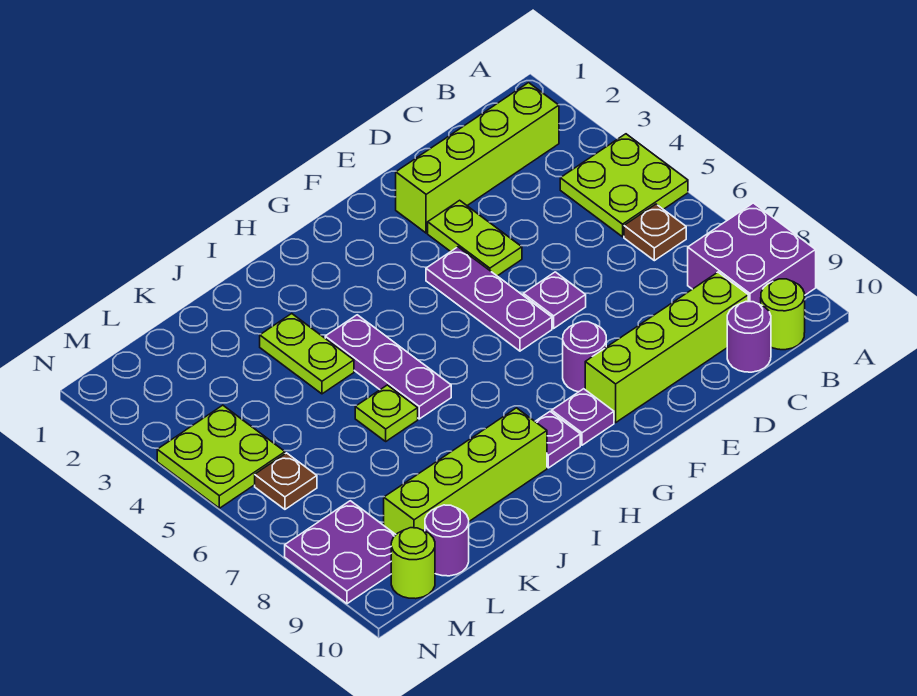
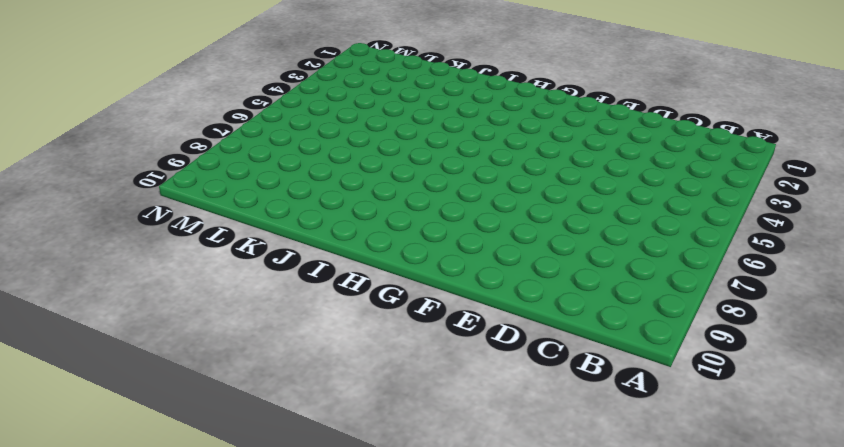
none -> lime 2x2 plate [560,134,688,237]
none -> purple 2x2 brick [688,203,816,305]
none -> lime 1x4 brick [396,83,559,233]

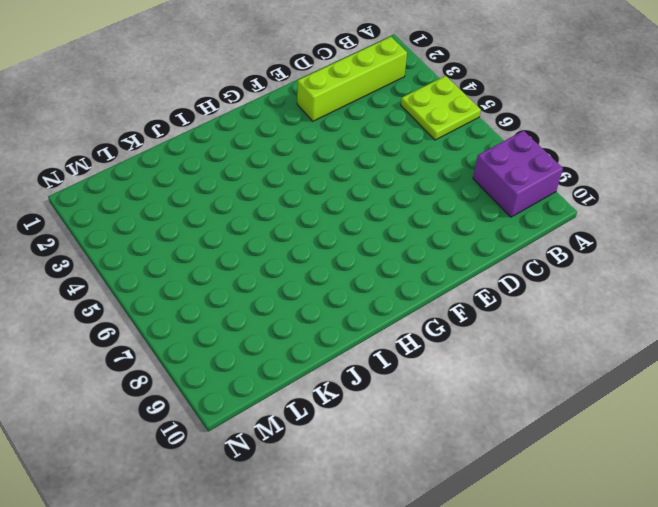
none -> brown 1x1 plate [624,204,686,261]
none -> lime 1x1 round brick [761,279,805,350]
none -> lime 1x4 brick [585,272,748,423]

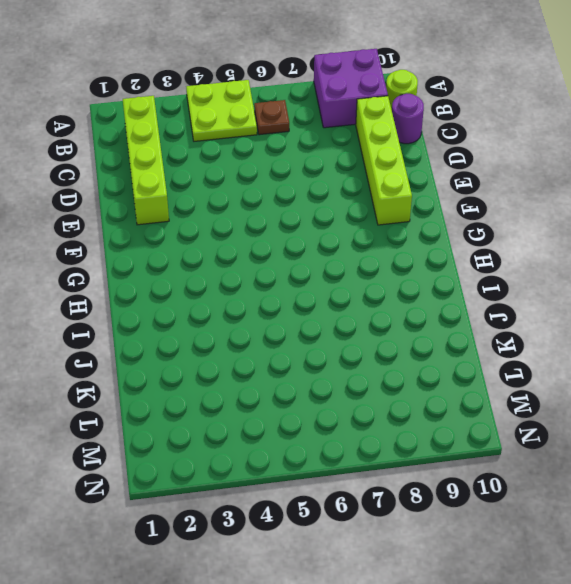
none -> lime 1x2 plate [428,200,522,276]
none -> purple 1x1 plate [523,272,586,328]
none -> purple 1x3 plate [426,247,552,351]

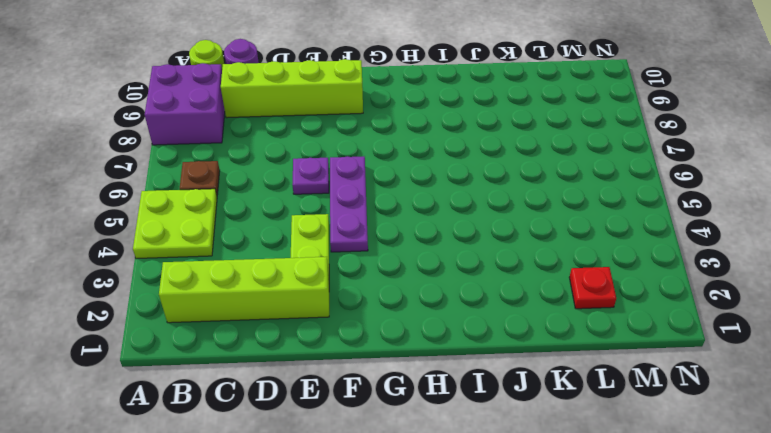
red 1x1 plate [569,267,616,309] -> none
none -> purple 1x1 round brick [563,322,606,392]
none -> purple 1x1 plate [552,389,614,445]
none -> purple 1x1 plate [535,412,580,468]

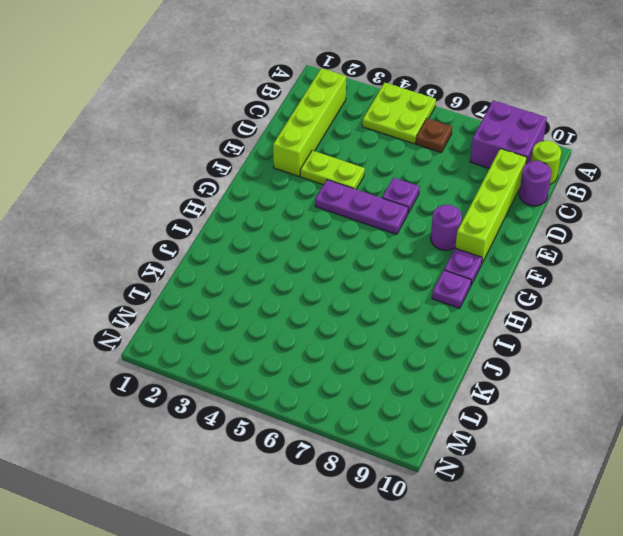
none -> purple 1x3 plate [325,315,451,419]
none -> lime 1x4 brick [384,408,547,534]
none -> lime 1x2 plate [260,314,354,394]

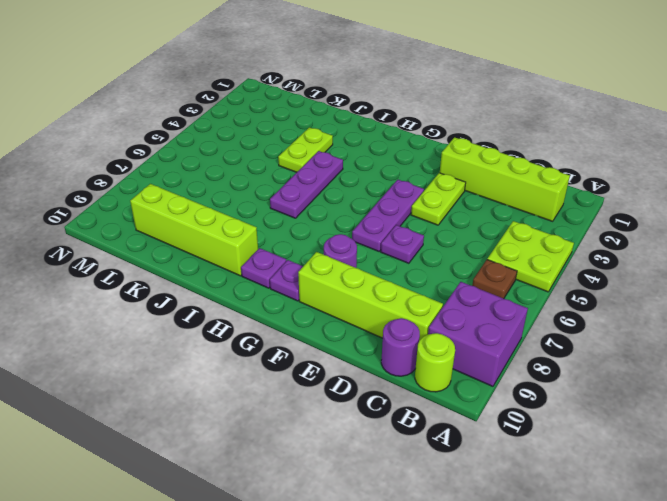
none -> lime 1x1 plate [355,385,418,441]
none -> purple 1x1 round brick [425,505,469,576]
none -> lime 2x2 plate [157,405,285,508]

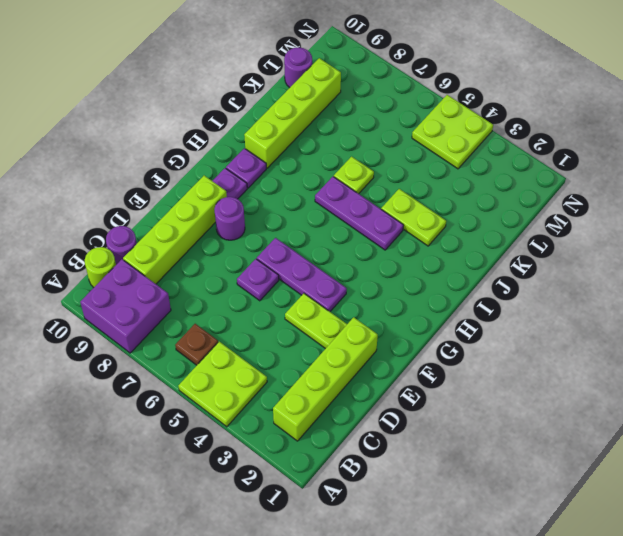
none -> brown 1x1 plate [255,453,317,509]
none -> purple 2x2 plate [285,501,396,604]
none -> lime 1x1 round brick [391,528,435,599]

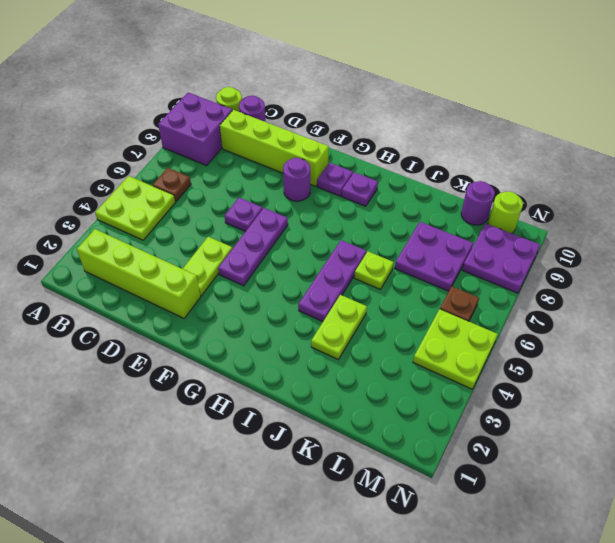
purple 2x2 plate [395,222,473,291] -> none
none -> lime 1x4 brick [384,408,547,534]

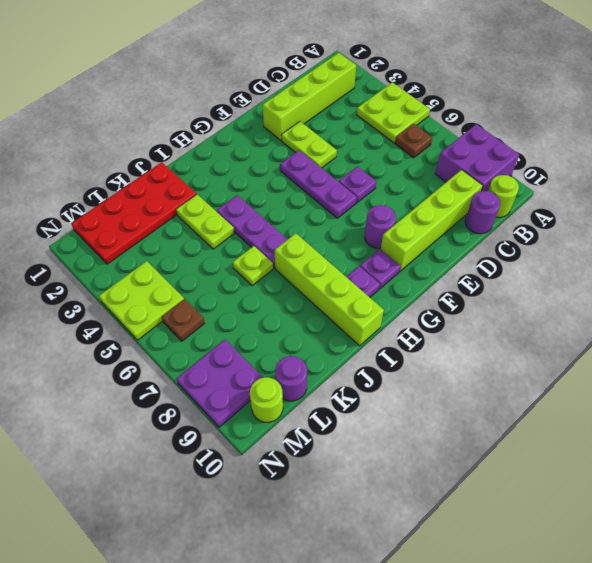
lime 1x4 brick [275,233,384,346] -> lime 1x4 brick turned to [384,408,547,534]
red 2x4 plate [71,162,196,264] -> none

